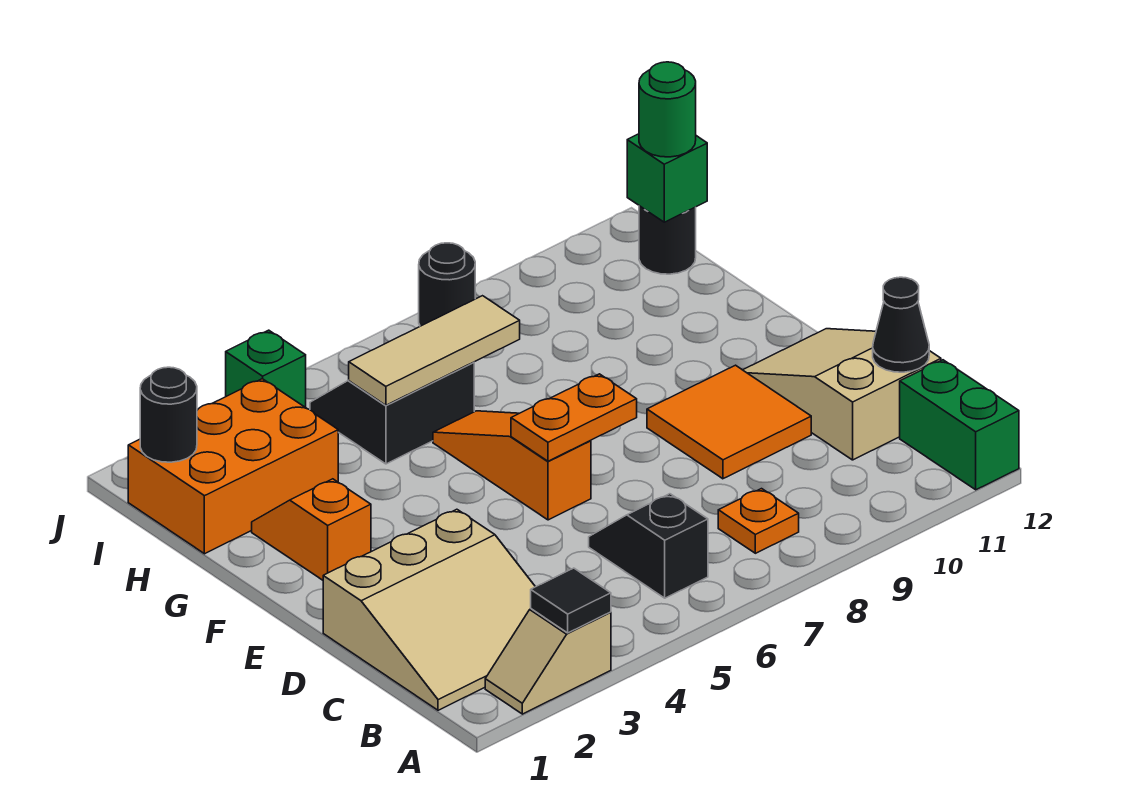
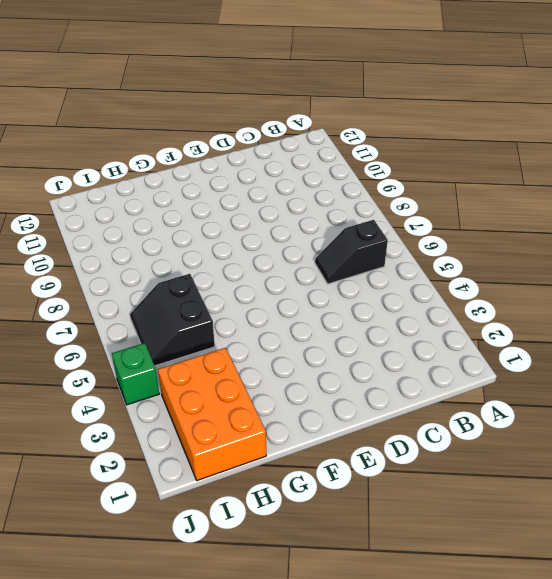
none -> tan 1x2 slope [485,609,611,714]
none -> green 1x2 brick [900,360,1019,490]
none -> tan 3x3 slope [323,509,535,710]

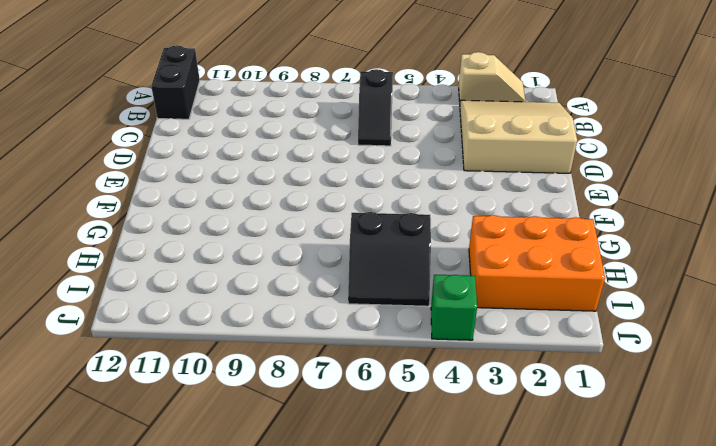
black 1x2 brick [151,45,200,119] -> green 1x2 brick [900,360,1019,490]
none -> orange 1x1 plate [718,489,799,553]
none -> tan 2x3 slope [743,329,941,460]
none -> orange 2x2 tile [647,365,811,479]

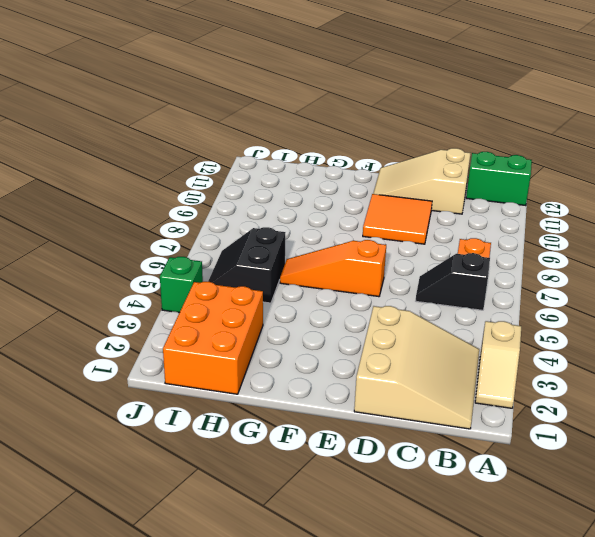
none -> orange 1x2 slope [252,479,371,580]
none -> black 1x1 round brick [639,206,696,274]
none -> black 1x1 round brick [419,243,475,326]

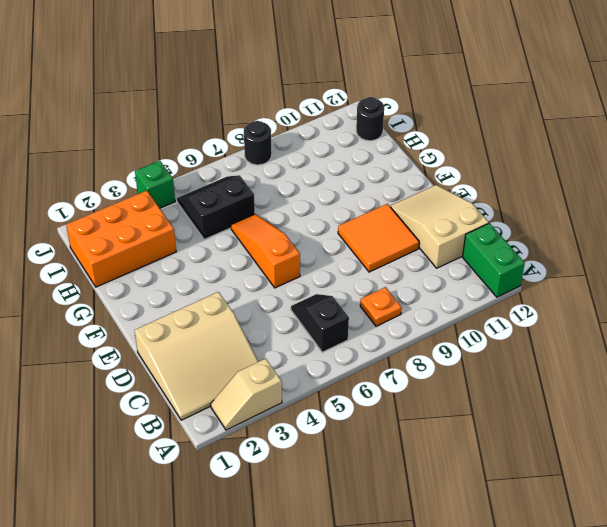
none -> orange 1x2 slope [252,479,371,580]
none -> black 1x1 tile [531,568,611,633]
none -> black 1x1 cone [873,277,929,372]

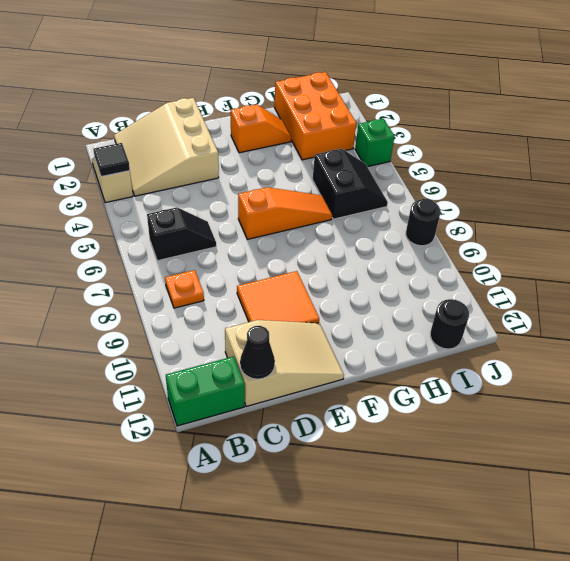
none -> orange 1x2 plate [511,374,637,461]
none -> tan 1x3 tile [349,296,520,405]
none -> black 1x1 round brick [140,367,197,462]

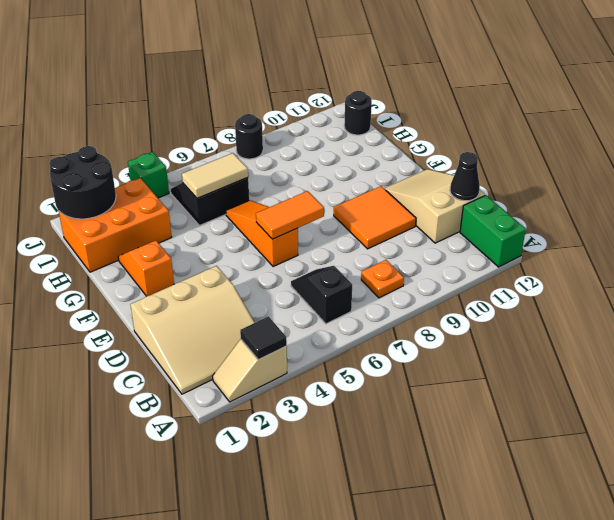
orange 1x2 tile [256,191,324,239] -> orange 1x2 plate [511,374,637,461]
tan 1x2 tile [182,153,248,198] -> tan 1x3 tile [349,296,520,405]
black 2x2 round brick [49,146,116,219] -> black 1x1 round brick [140,367,197,462]
none -> green 1x1 brick [627,134,707,222]
none -> green 1x1 round brick [639,62,696,157]

